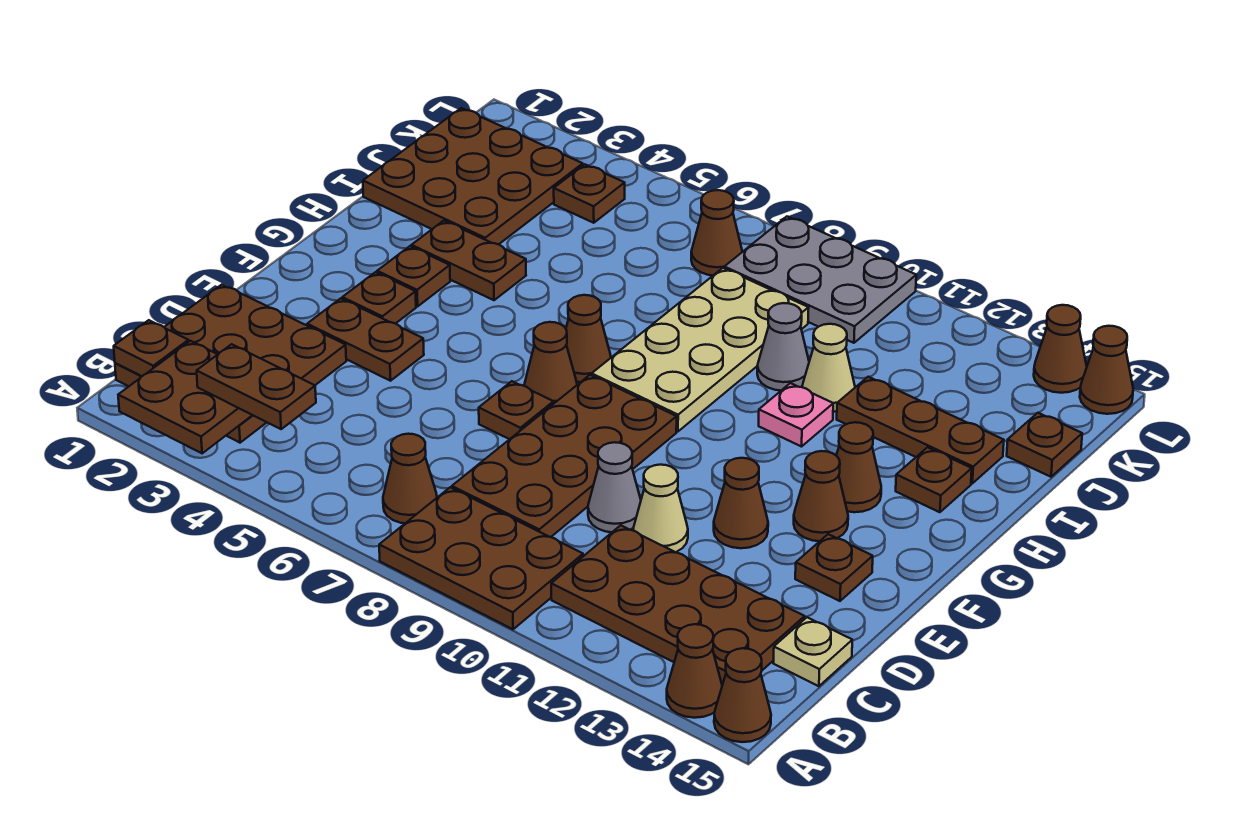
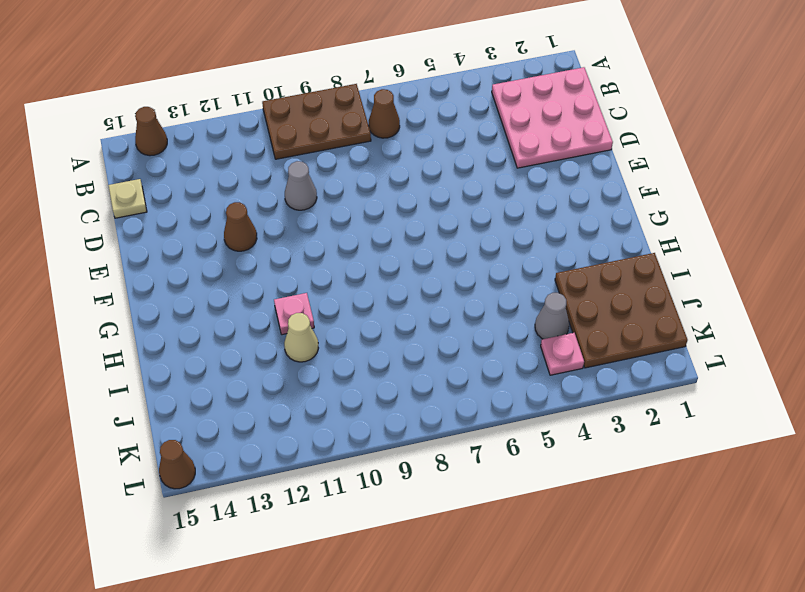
pink 3x3 plate [492,67,613,168] -> brown 3x3 plate [115,284,346,443]
grey 1x1 cone [535,293,569,339] -> grey 1x1 cone moved to [757,303,809,391]
pink 1x1 plate [541,333,584,375] -> brown 1x1 plate [554,164,625,223]
none -> brown 1x1 cone [714,648,771,742]
none -> brown 2x4 plate [551,525,805,685]
none -> brown 2x4 plate [452,375,677,537]
none -> tan 1x1 cone [633,465,688,552]

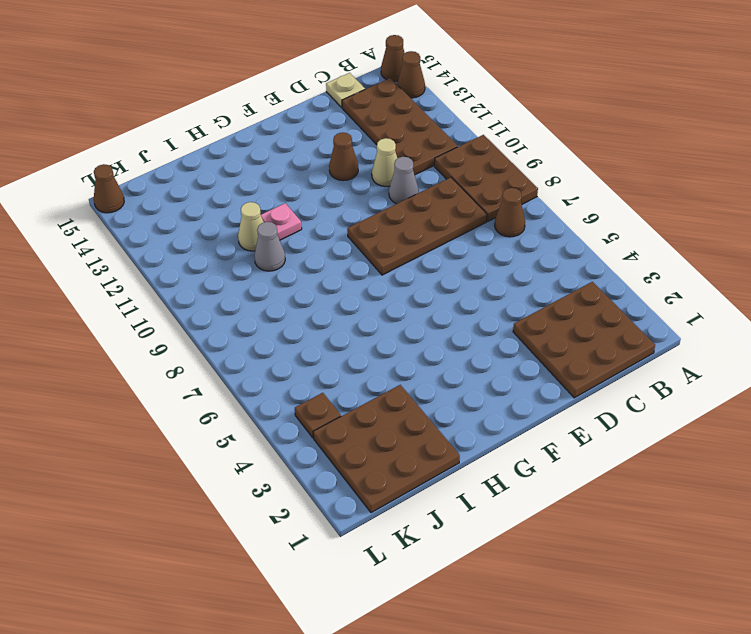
none -> brown 1x2 plate [307,298,424,381]
none -> brown 1x1 plate [479,381,554,439]
none -> brown 1x1 plate [795,534,873,601]
none -> brown 1x1 plate [342,272,416,324]

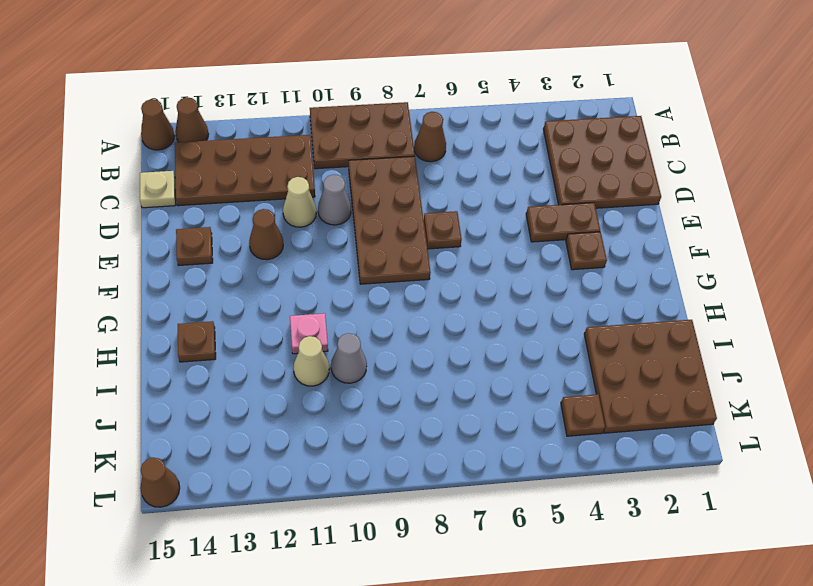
none -> brown 1x1 cone [524,322,577,403]
none -> brown 1x1 cone [794,451,848,541]
none -> brown 1x1 plate [377,246,450,306]
none -> brown 1x1 cone [566,295,611,382]

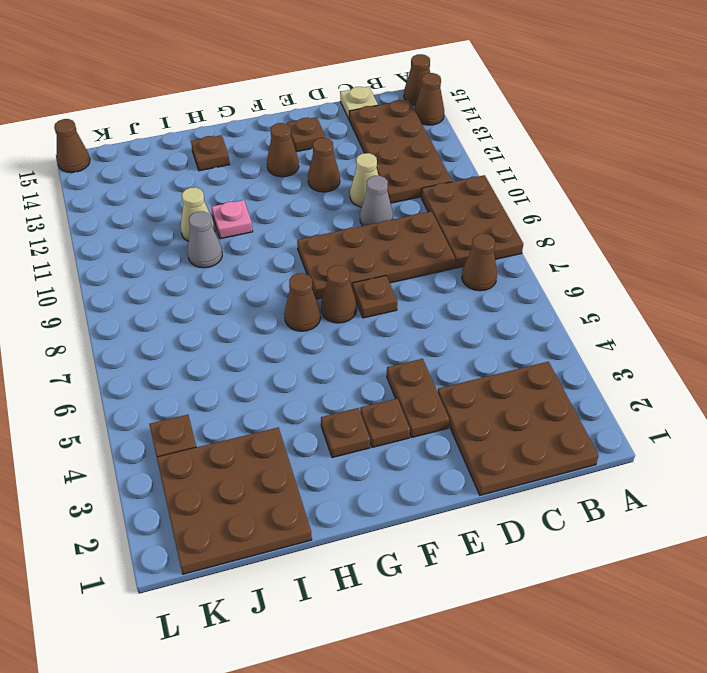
none -> tan 2x4 plate [592,268,809,431]
none -> brown 1x1 cone [836,422,881,512]
none -> brown 1x2 plate [412,221,526,300]
none -> brown 1x3 plate [837,377,1004,483]

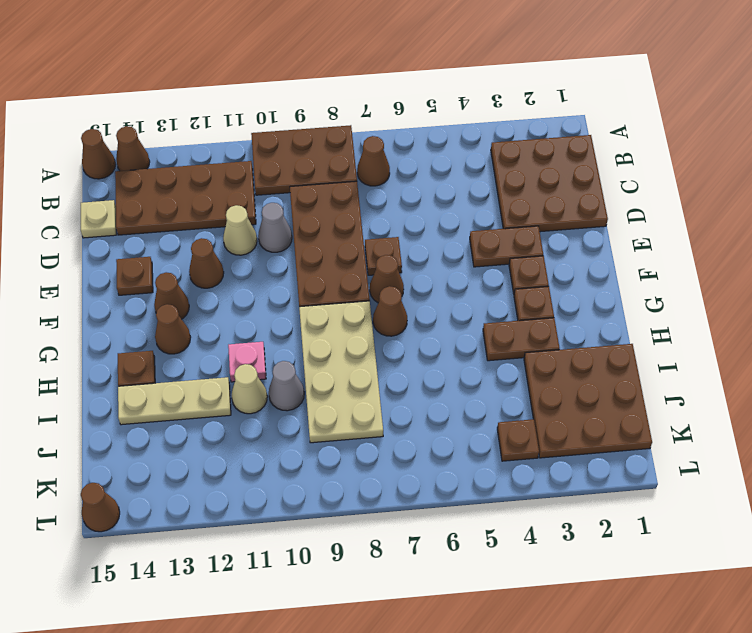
tan 1x3 plate [118,377,231,425] -> brown 1x3 plate [837,377,1004,483]
none -> brown 1x1 plate [1007,413,1082,477]
none -> brown 1x1 cone [691,190,742,275]
none -> grey 2x3 plate [724,217,916,343]
none -> brown 1x1 cone [1034,305,1087,393]

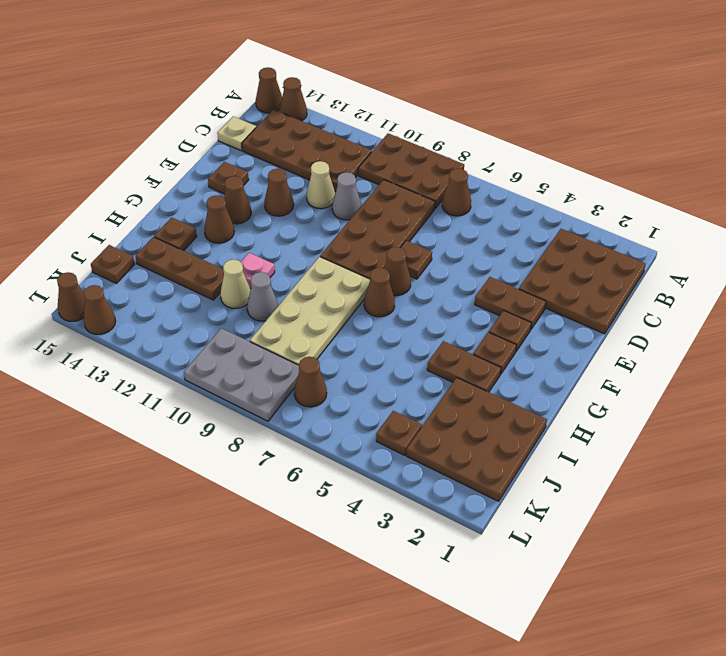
none -> brown 2x2 plate [118,341,252,453]
none -> brown 1x1 plate [114,320,189,376]
none -> brown 1x2 plate [197,344,316,429]

